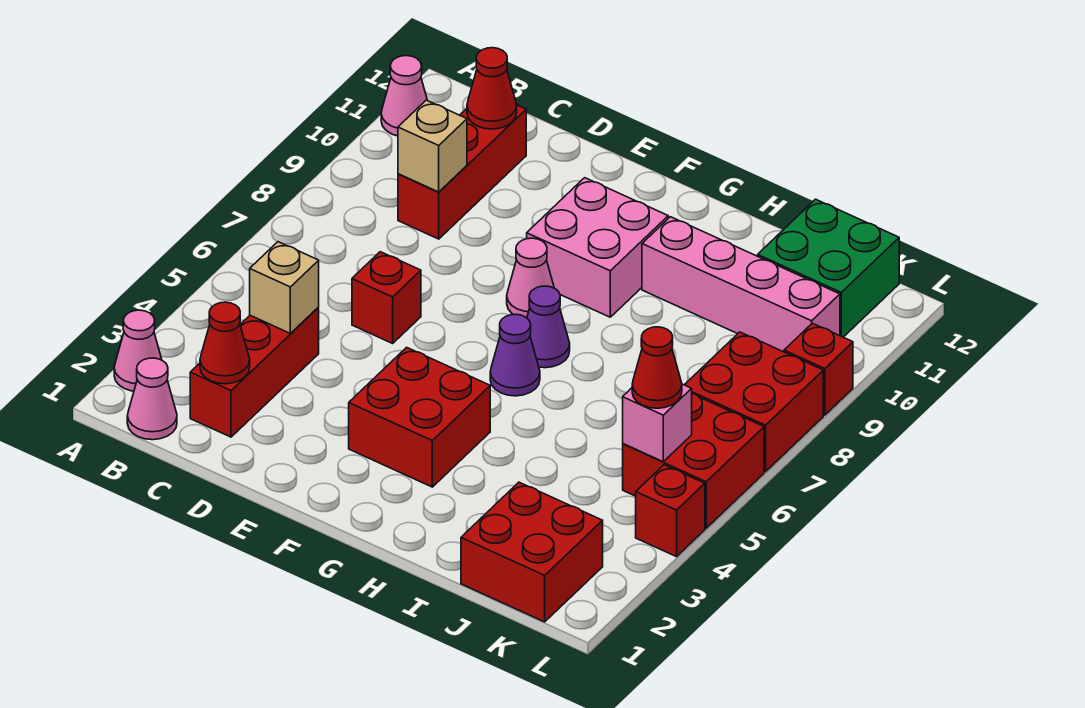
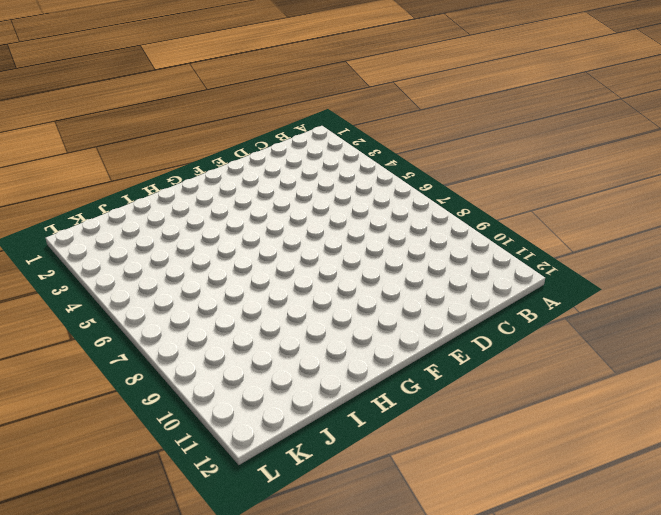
none -> pink 1x1 cone [114,310,162,391]
none -> pink 1x1 cone [381,56,427,136]
none -> pink 1x1 cone [127,358,177,440]

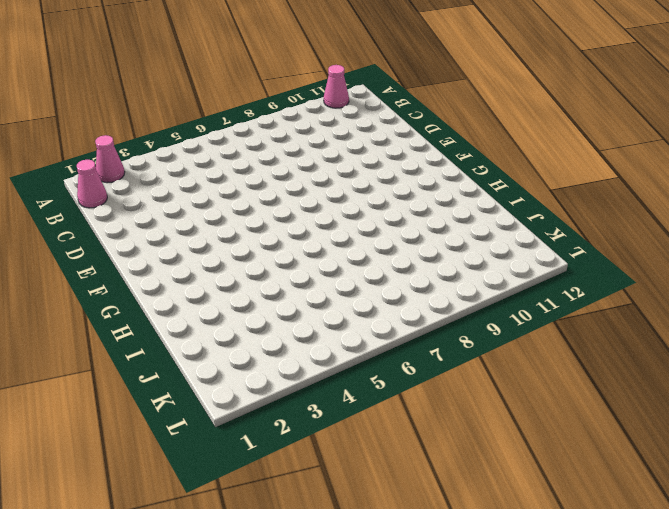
none -> red 1x3 brick [190,307,319,437]
none -> red 1x3 brick [398,105,526,239]
none -> red 1x1 brick [352,252,421,343]

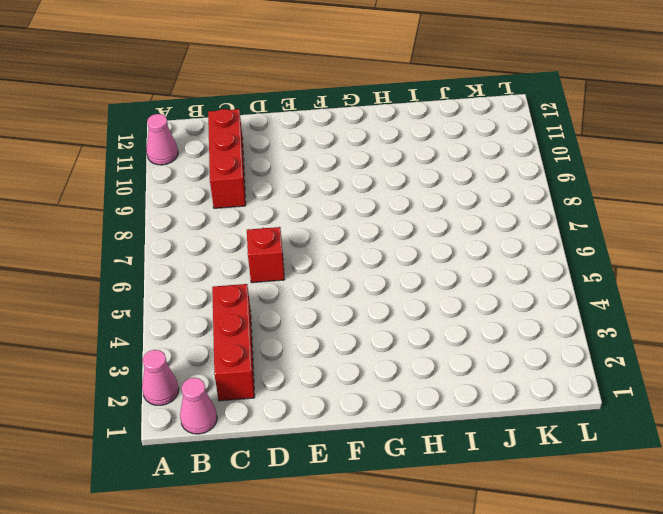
none -> red 2x2 brick [349,347,490,487]
none -> pink 1x1 cone [507,238,554,318]
none -> pink 2x2 brick [527,178,668,317]

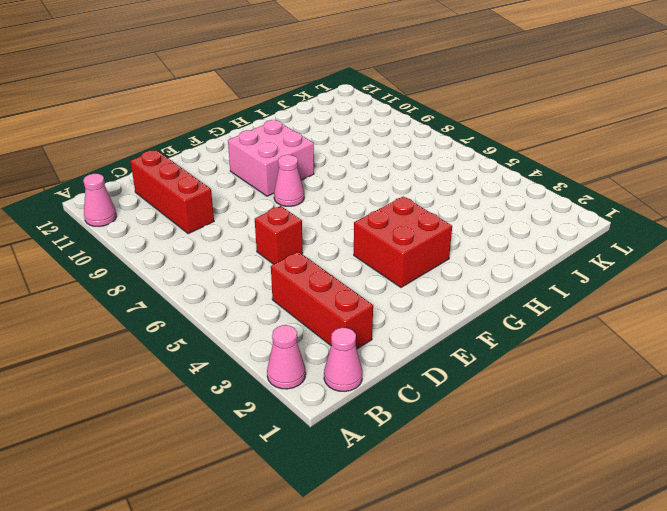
none -> purple 1x1 cone [490,314,540,396]
none -> purple 1x1 cone [527,286,570,368]
none -> pink 1x4 brick [642,217,840,352]

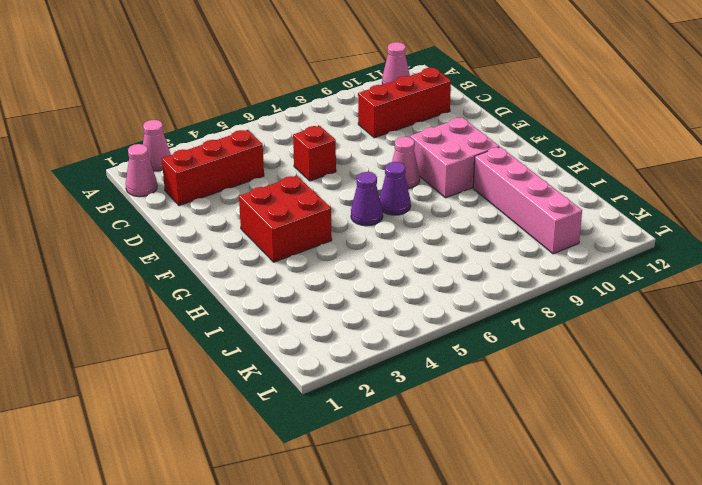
none -> red 2x2 brick [461,482,603,622]
none -> green 2x2 brick [758,199,899,337]
none -> red 2x2 brick [623,393,764,528]

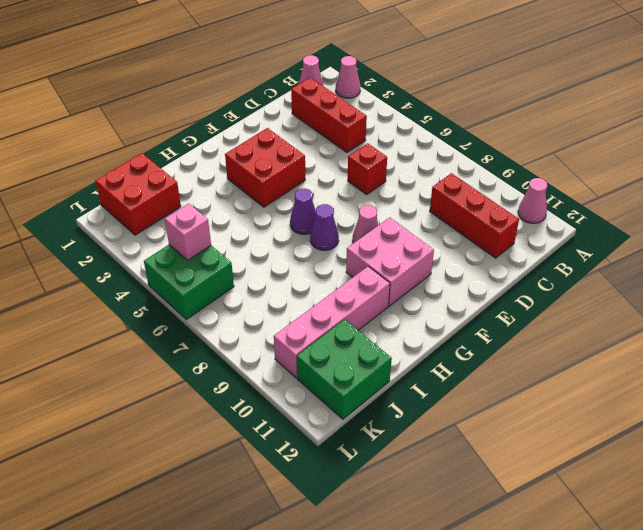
green 2x2 brick [144,245,234,319] -> red 2x2 brick [623,393,764,528]
none -> red 2x2 brick [685,332,823,472]
none -> red 1x1 brick [636,465,705,557]
none -> red 1x1 brick [784,323,853,415]

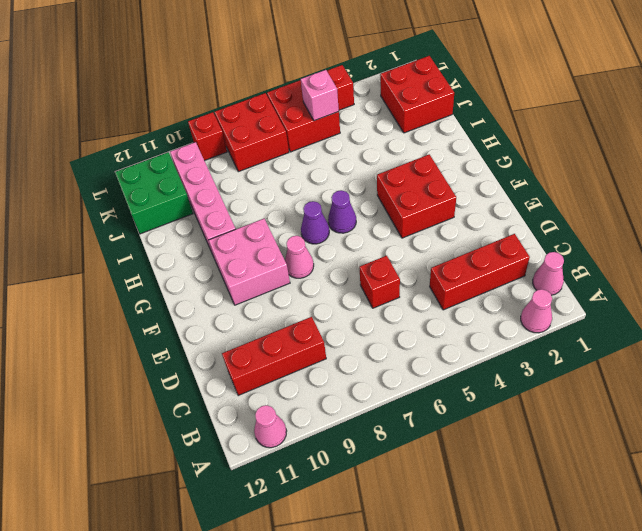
none -> red 1x1 cone [200,302,250,384]
none -> tan 1x1 brick [250,242,319,334]
none -> tan 1x1 brick [398,100,467,192]

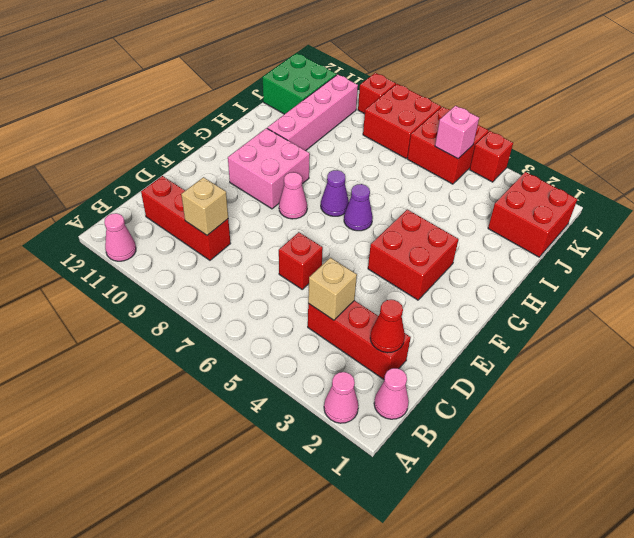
none -> red 1x1 cone [467,48,517,129]
none -> red 1x1 cone [632,327,682,408]

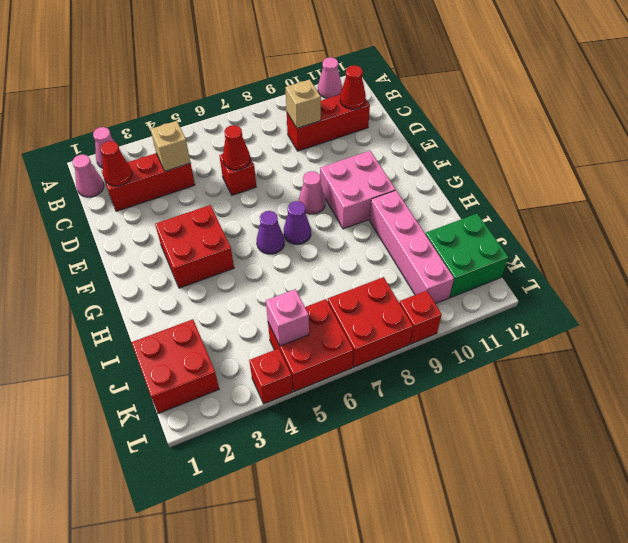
red 1x1 cone [223,125,250,170] -> red 1x1 cone moved to [632,327,682,408]

